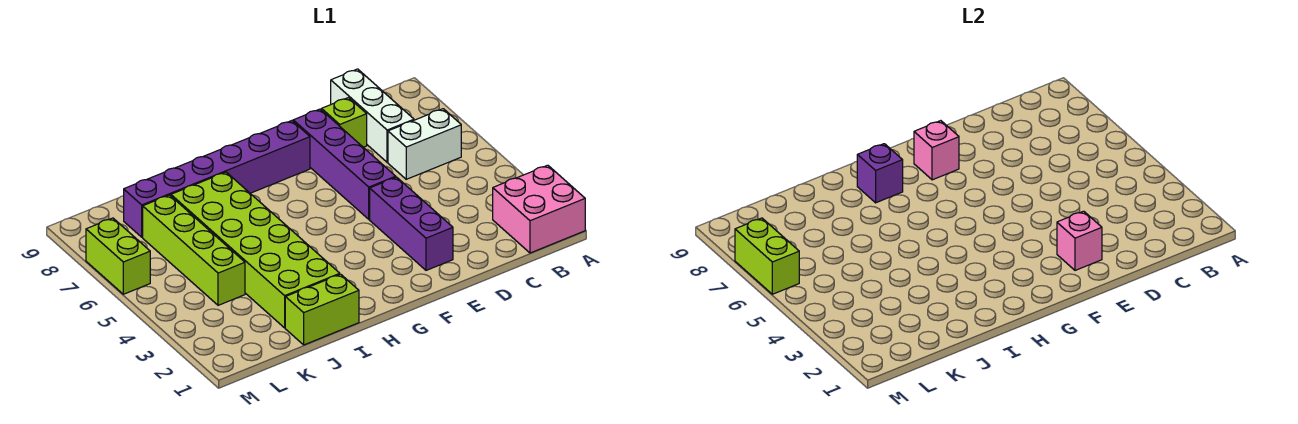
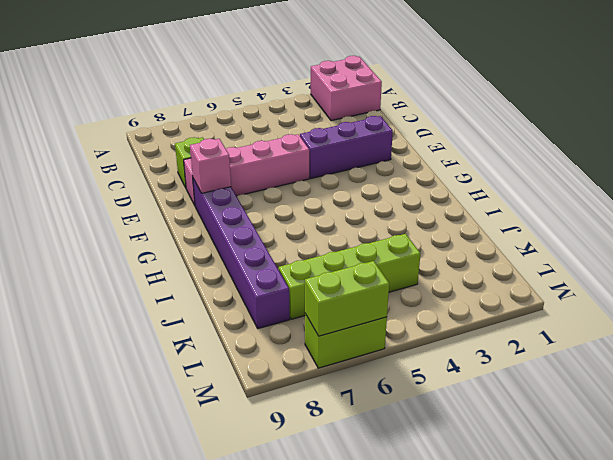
pink 1x4 brick [184,134,309,205] -> purple 1x4 brick [293,109,396,219]
none -> white 1x2 brick [388,109,461,179]
none -> white 1x3 brick [331,69,414,162]
none -> lime 1x2 brick [285,274,359,345]

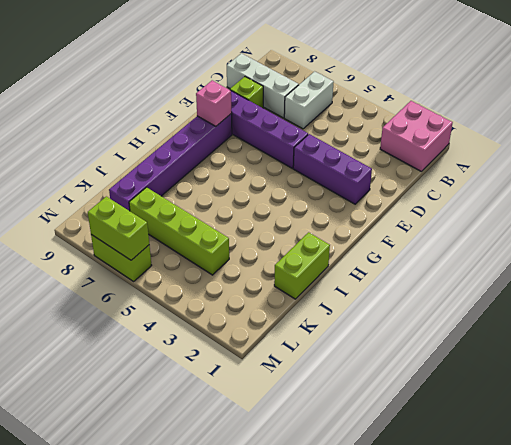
none -> lime 2x6 brick [171,172,340,328]
none -> pink 1x1 brick [1057,211,1102,270]
none -> purple 1x1 brick [857,144,903,203]

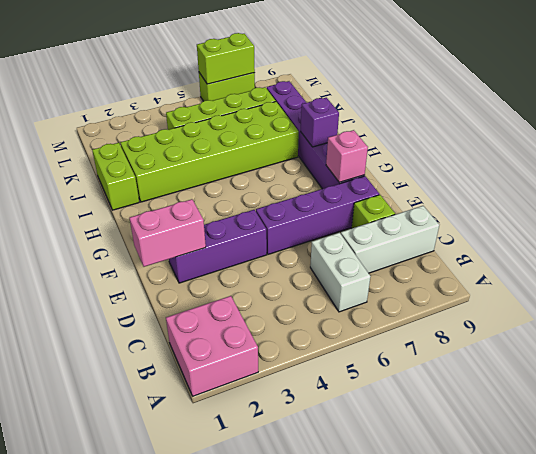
pink 1x2 brick [130,199,206,267] -> pink 1x1 brick [1057,211,1102,270]

